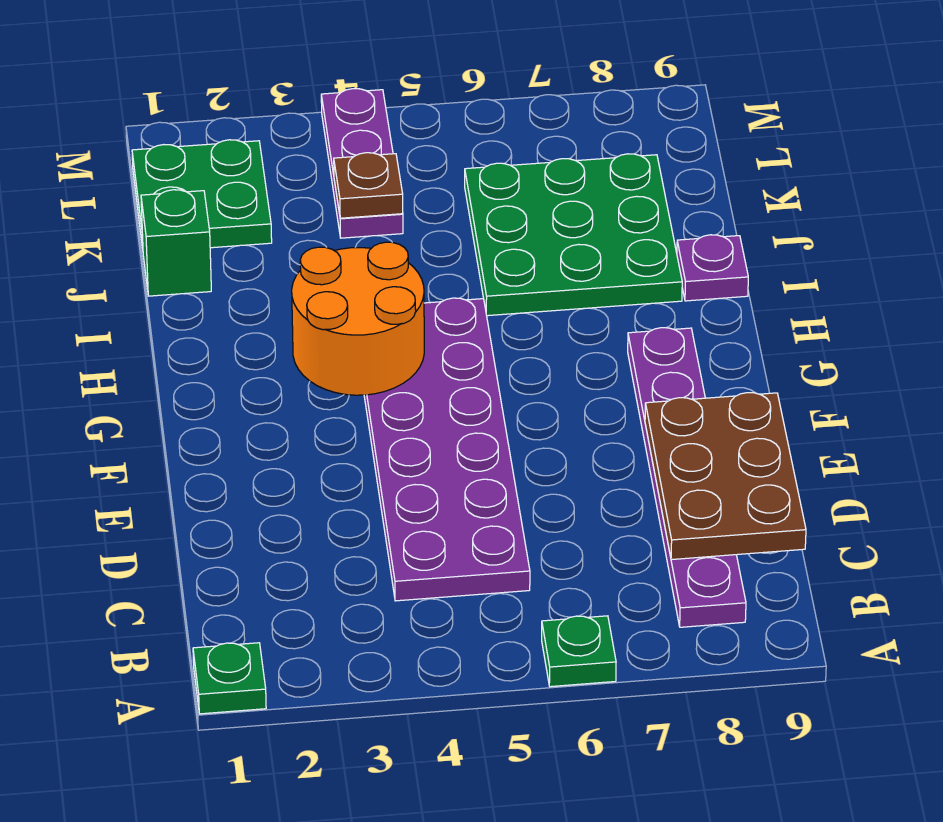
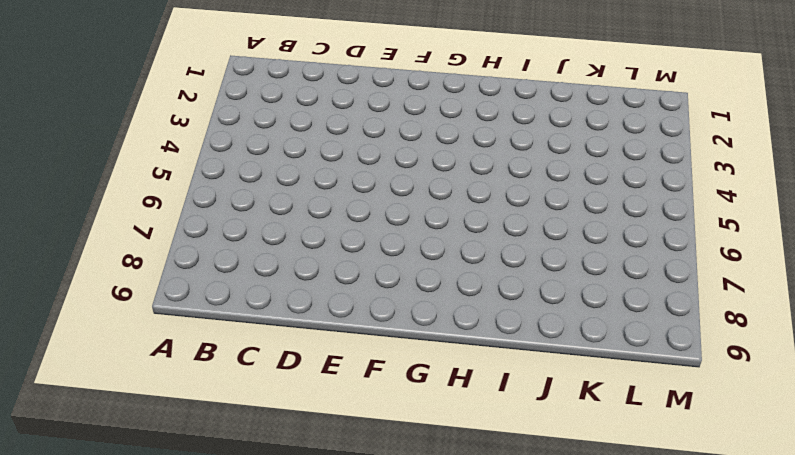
none -> green 1x1 plate [193,643,266,714]
none -> green 1x1 plate [542,616,616,687]
none -> purple 1x6 plate [628,328,746,627]

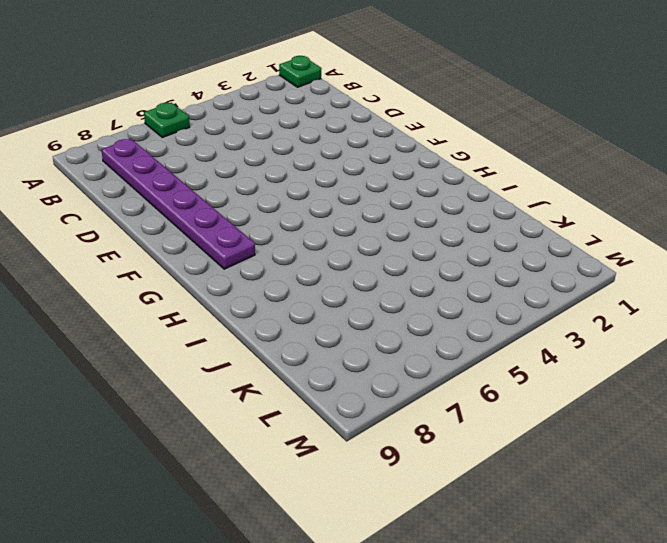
none -> purple 2x6 plate [364,298,530,601]
none -> green 3x3 plate [465,154,682,316]
none -> purple 1x1 plate [677,235,748,301]

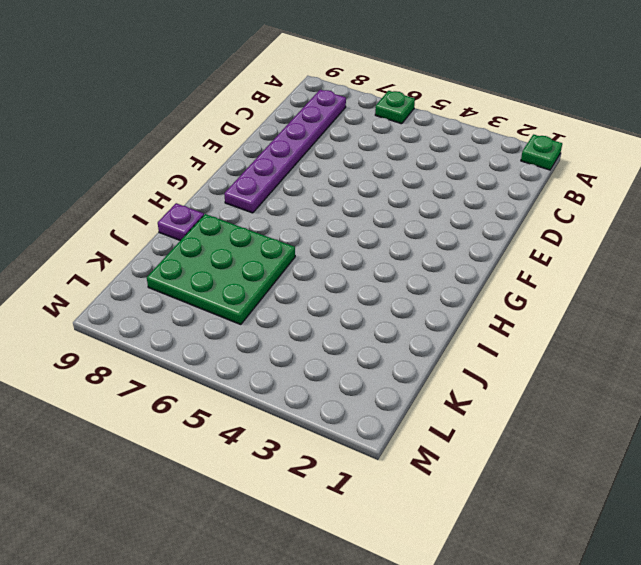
none -> purple 2x6 plate [364,298,530,601]
none -> green 1x1 brick [141,190,211,296]
none -> green 2x2 plate [132,140,272,248]

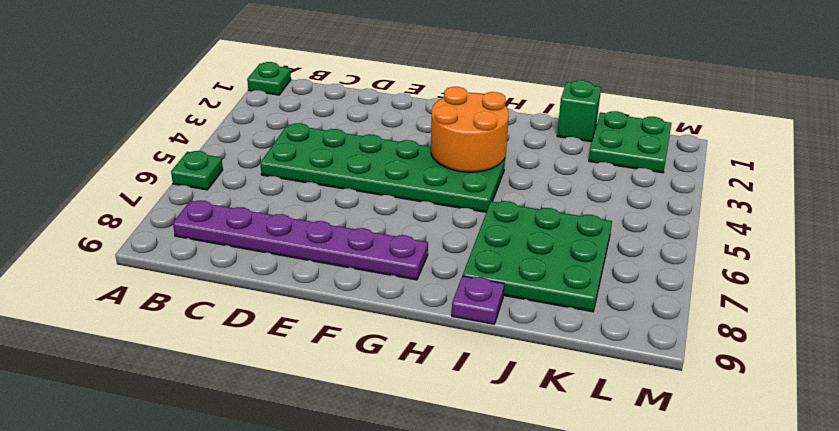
green 2x6 plate [260,123,505,212] -> purple 2x6 plate [364,298,530,601]
none -> purple 1x3 plate [321,89,403,238]
none -> brown 2x3 plate [645,393,806,560]
none -> brown 1x1 plate [334,153,403,218]

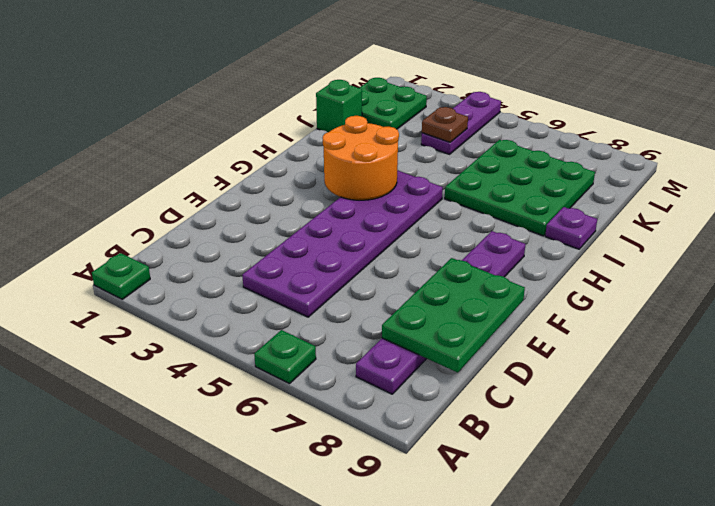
green 2x3 plate [382,258,525,373] -> brown 2x3 plate [645,393,806,560]

